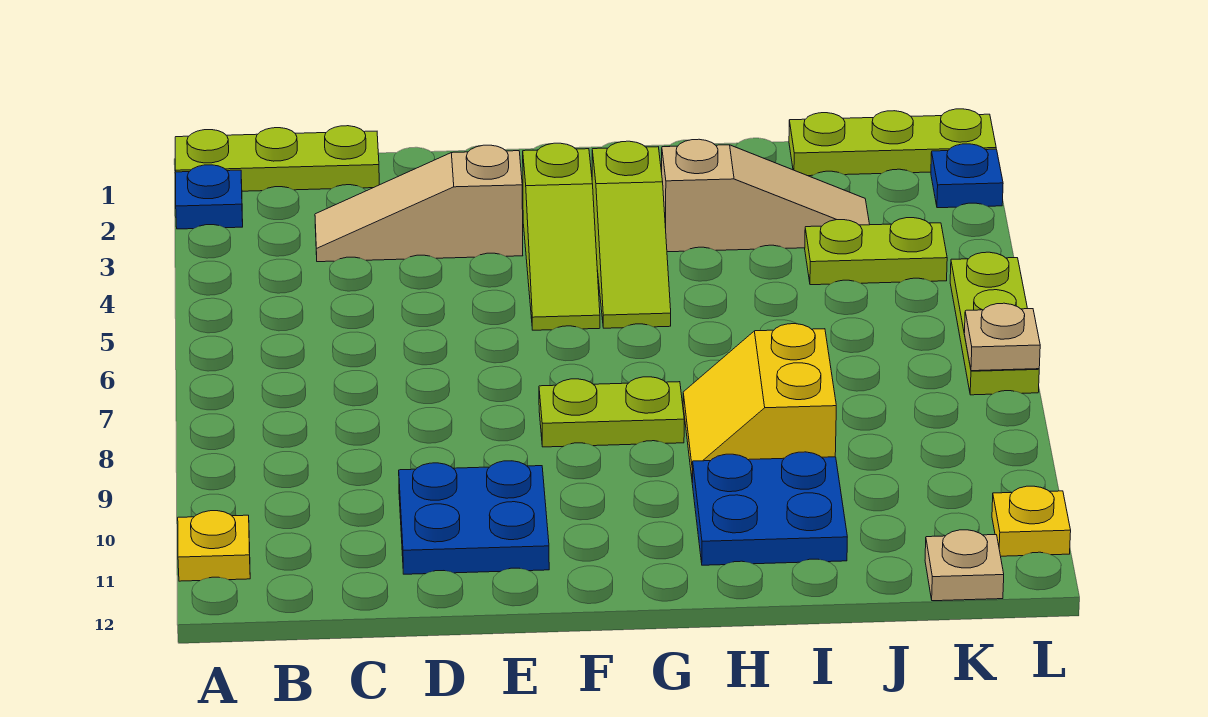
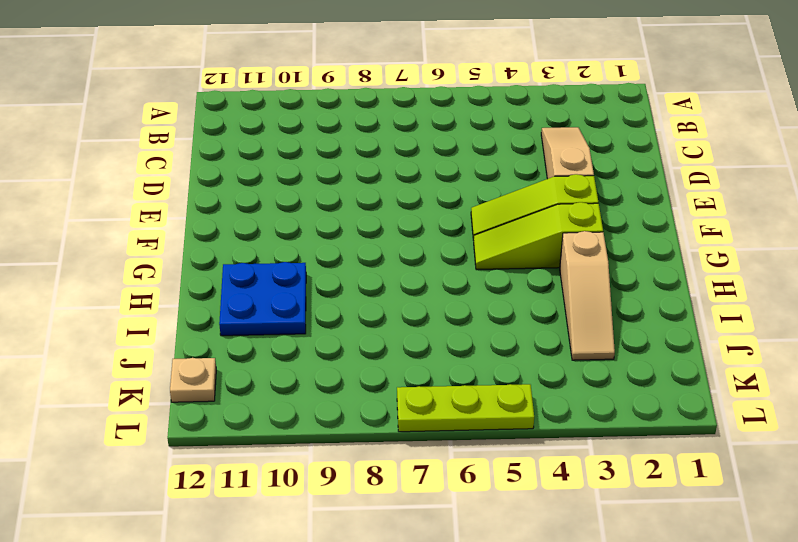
none -> lime 1x3 plate [175,126,379,191]
none -> blue 1x1 plate [175,165,243,229]
none -> yellow 1x1 plate [178,511,250,581]

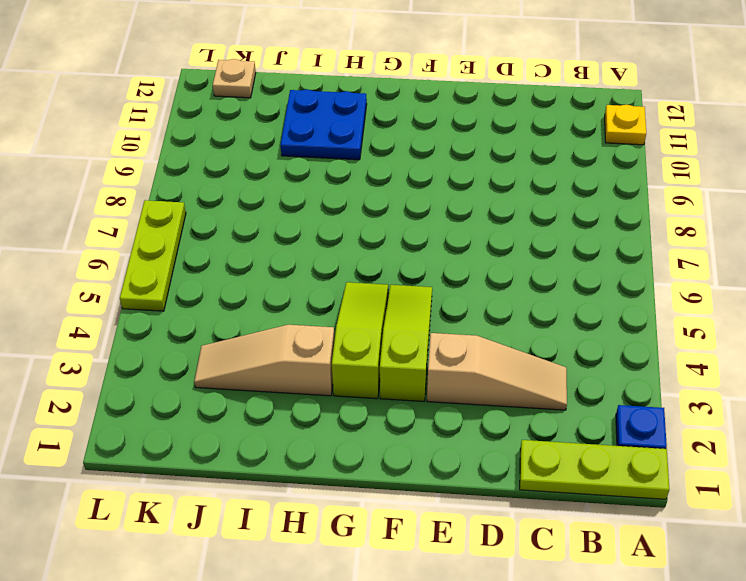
none -> blue 2x2 plate [399,461,549,574]
none -> lime 1x2 plate [539,377,684,447]
none -> yellow 2x2 slope [683,324,836,483]

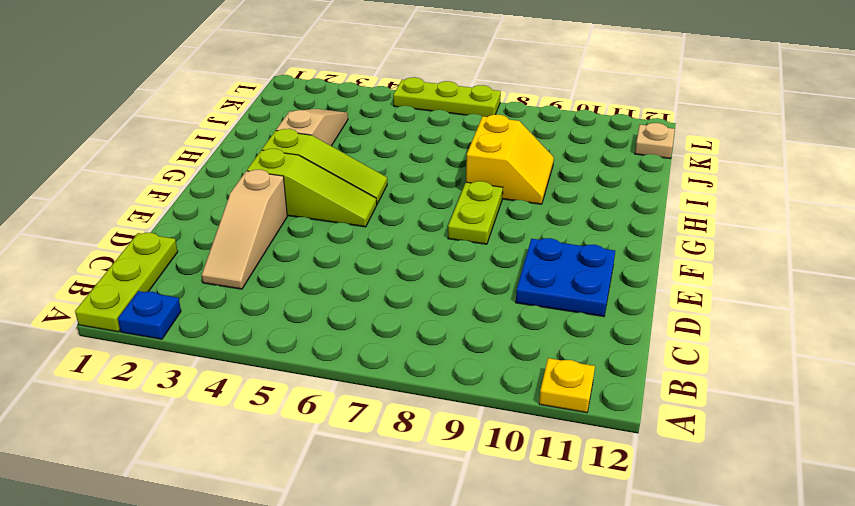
yellow 2x2 slope [466,115,554,204] -> yellow 2x2 slope turned to [683,324,836,483]
none -> blue 2x2 plate [692,452,847,565]
none -> lime 1x3 plate [789,109,996,176]
none -> lime 1x2 plate [805,218,947,285]

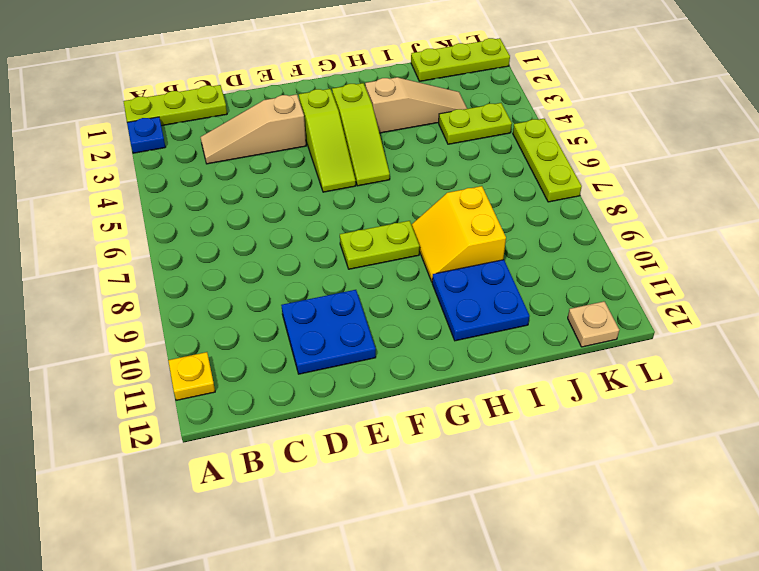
none -> blue 1x1 plate [931,144,1003,208]
none -> yellow 1x1 plate [992,486,1071,556]
none -> tan 1x1 plate [964,303,1040,371]

